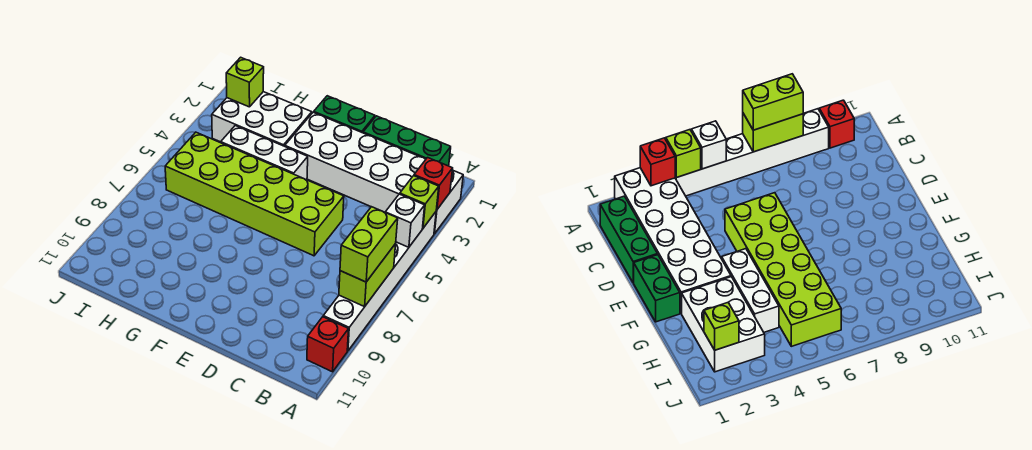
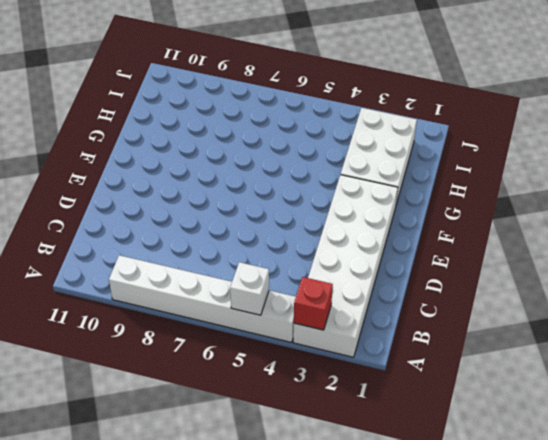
none -> red 1x1 brick [307,317,349,372]
none -> green 1x3 brick [363,116,451,166]
none -> lime 2x6 brick [165,132,344,256]

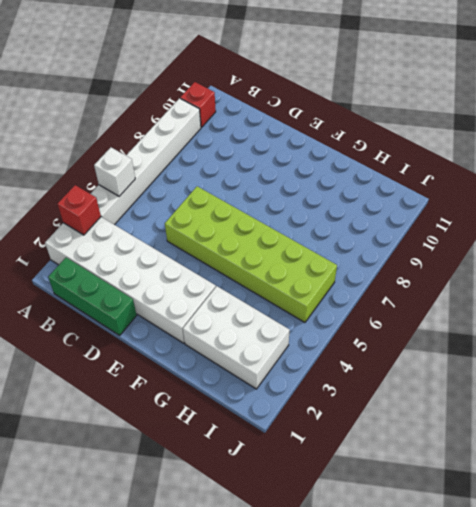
none -> green 1x2 brick [314,96,375,133]
none -> white 1x3 brick [221,126,308,180]
none -> lime 1x1 brick [400,176,439,228]

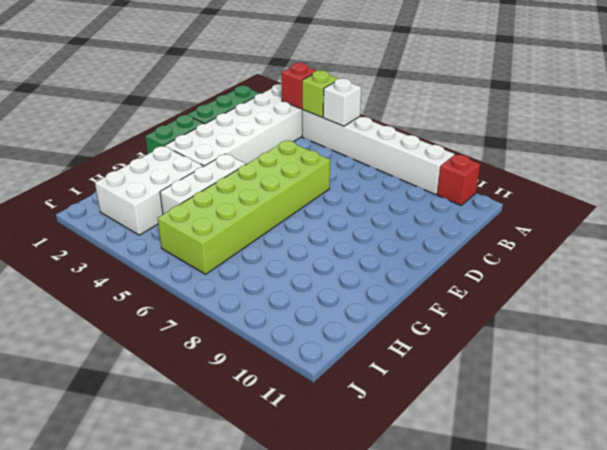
none -> lime 1x2 brick [339,244,396,307]
none -> lime 1x1 brick [226,57,264,107]
none -> lime 1x2 brick [340,207,398,282]

